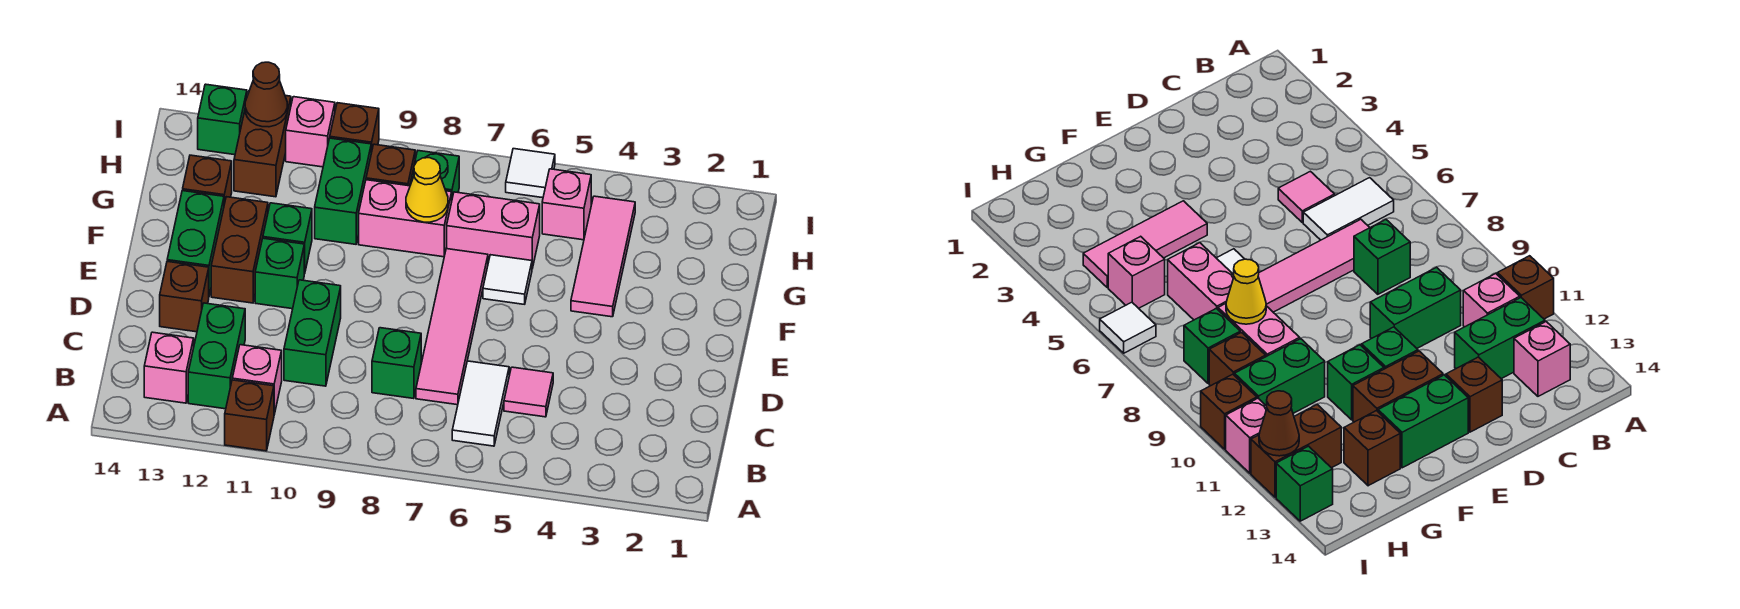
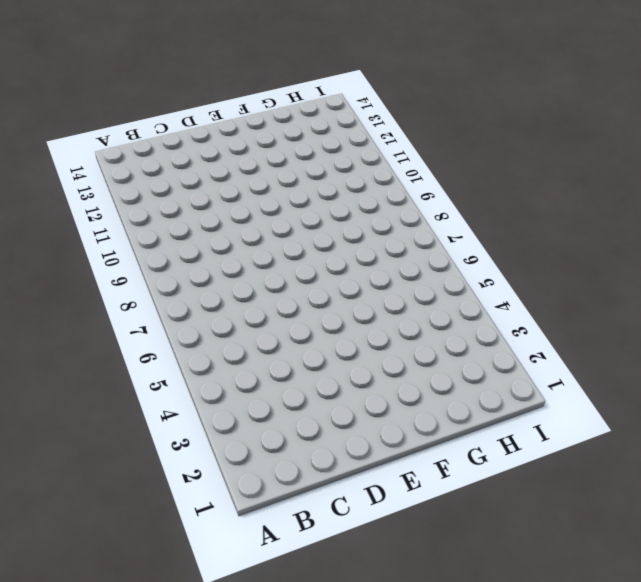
none -> brown 1x1 brick [225,380,274,451]
none -> white 1x2 tile [452,361,509,446]
none -> pink 1x1 brick [232,345,282,414]
none -> green 1x2 brick [188,303,245,409]

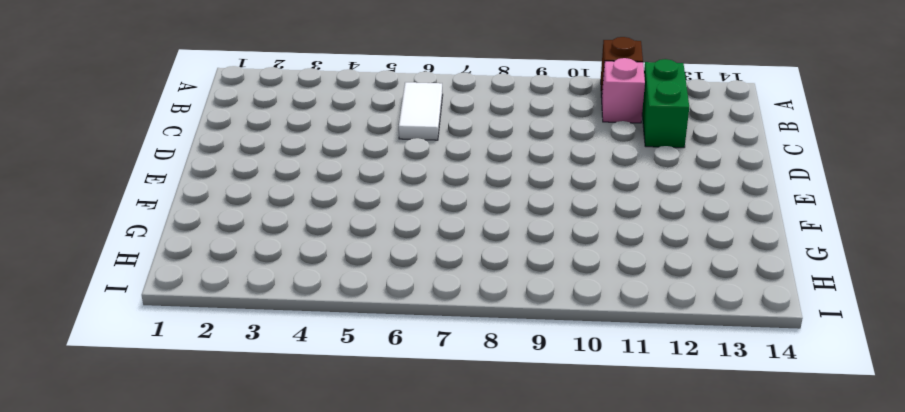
none -> pink 1x1 brick [144,332,194,403]
none -> pink 1x1 tile [504,367,553,417]
none -> pink 1x4 tile [416,248,488,405]
none -> green 1x1 brick [372,328,421,399]

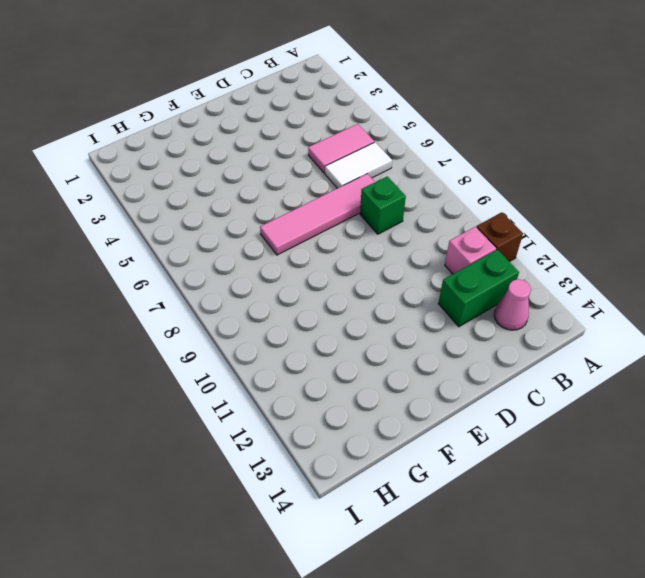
pink 1x2 tile [308,124,374,173] -> pink 1x1 tile [504,367,553,417]
pink 1x1 cone [494,279,531,330] -> pink 1x1 brick [144,332,194,403]
none -> green 1x2 brick [284,280,341,386]
none -> brown 1x1 brick [160,262,209,332]
none -> green 1x1 brick [255,238,304,309]
none -> brown 1x2 brick [211,197,268,303]

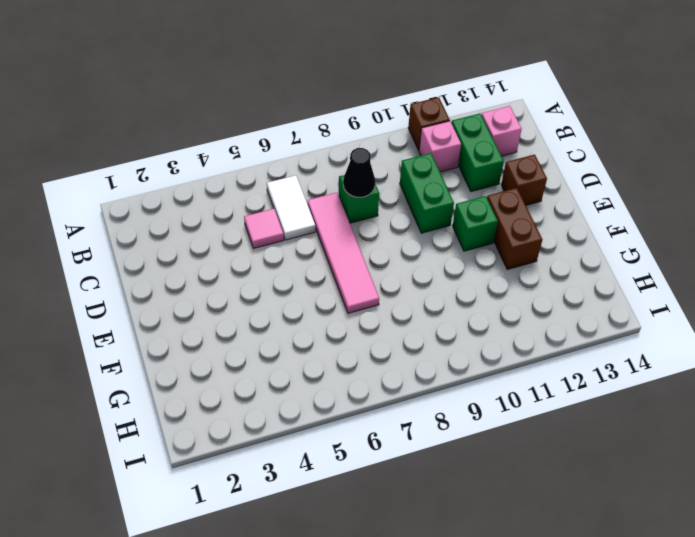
black 1x1 cone [343,148,375,197] -> none
none -> green 1x2 brick [167,191,224,295]
none -> pink 1x3 tile [571,196,635,317]
none -> white 1x1 tile [483,255,532,304]
none -> green 1x1 brick [263,203,312,274]

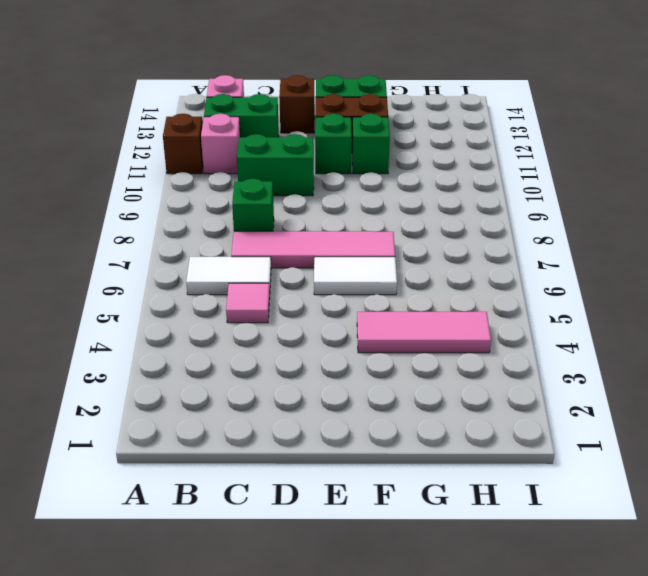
white 1x2 tile [314,257,397,295] -> white 1x1 tile [483,255,532,304]
none -> pink 1x2 brick [447,192,540,269]
none -> pink 1x2 brick [359,180,452,257]
none -> green 1x2 brick [315,138,371,244]
none -> brown 1x1 brick [183,155,232,204]

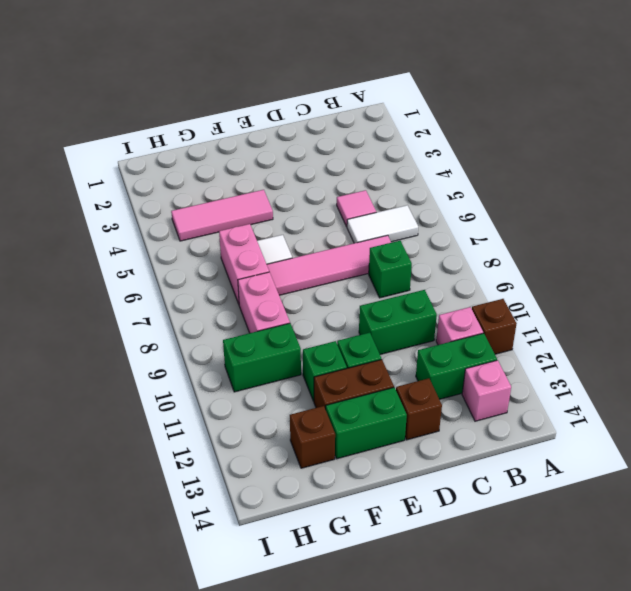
none -> pink 1x1 brick [542,169,591,240]
none -> green 1x1 brick [410,151,459,198]
none -> brown 1x1 brick [366,144,415,186]
none -> brown 1x2 brick [234,96,291,197]

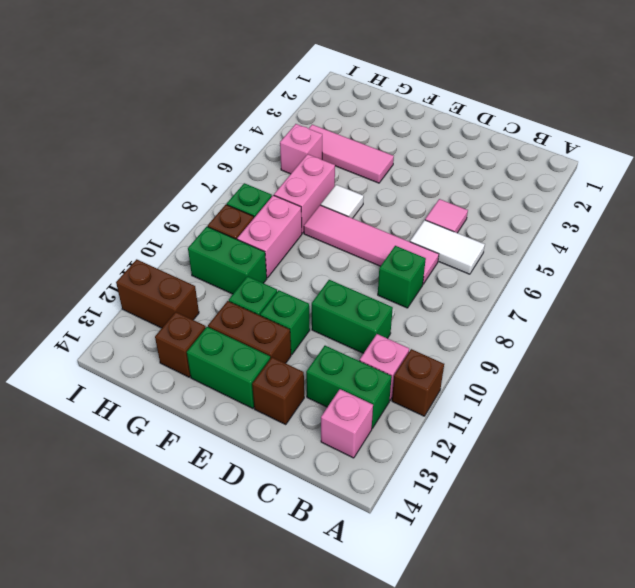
none -> white 1x1 tile [506,149,555,198]
none -> brown 1x1 brick [330,103,379,153]
none -> pink 1x1 brick [286,97,335,167]
none -> green 1x1 brick [198,84,247,155]

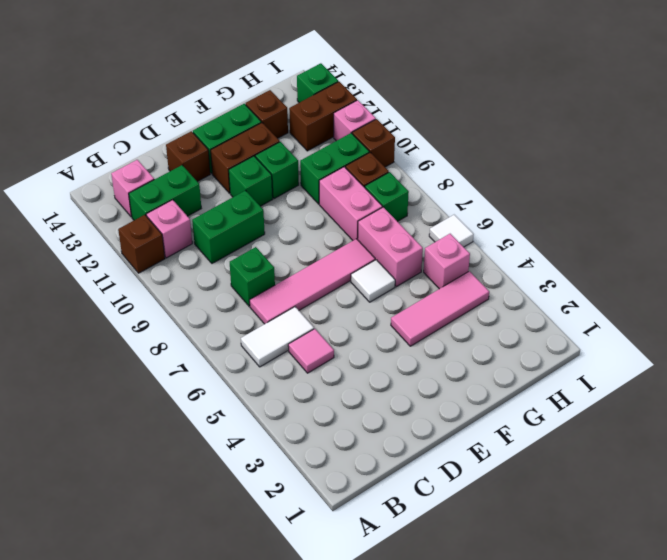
none -> yellow 1x1 cone [406,158,448,222]
none -> brown 1x1 cone [245,62,287,127]

